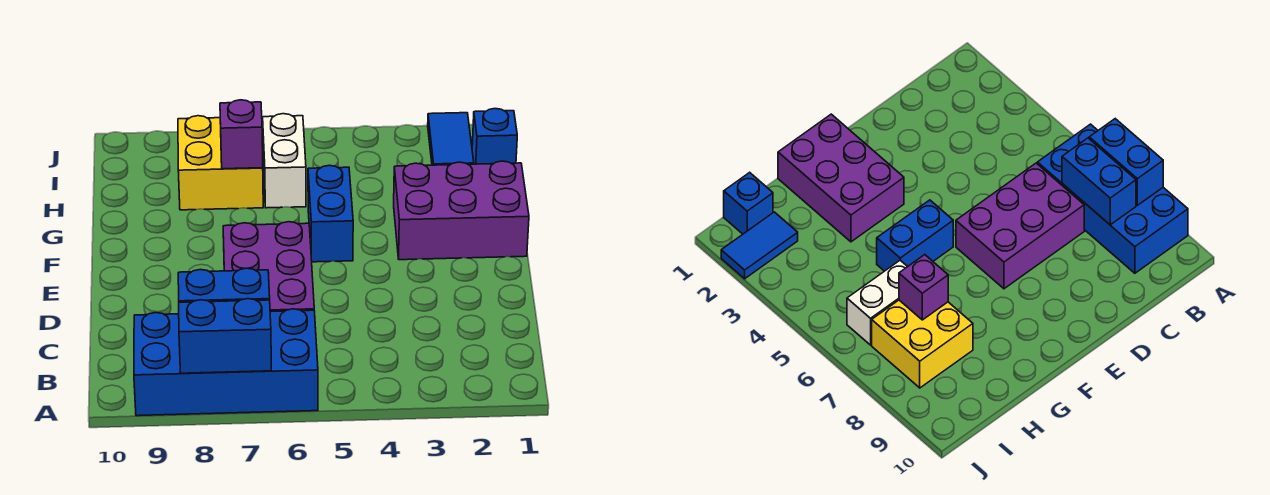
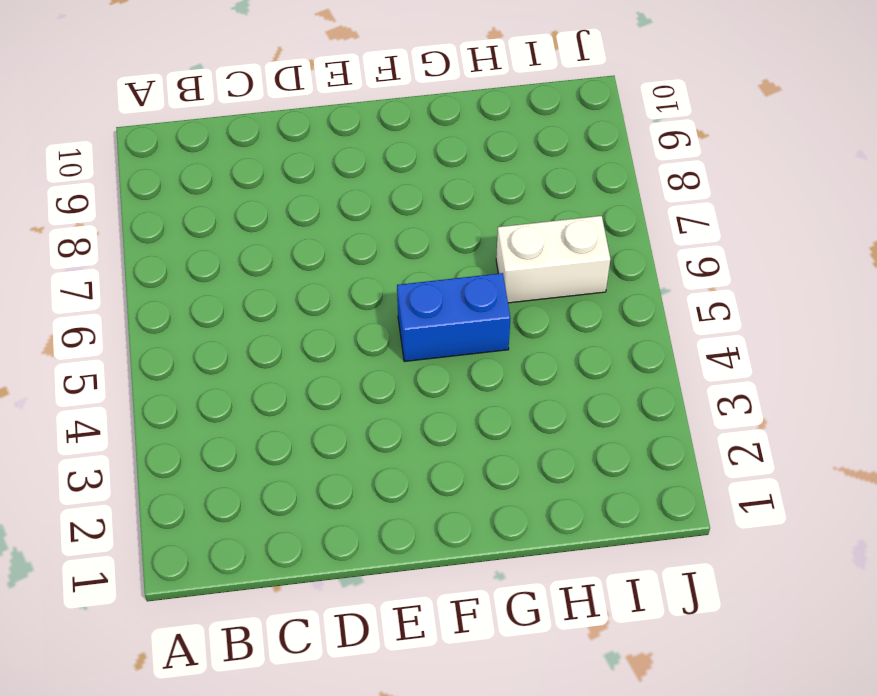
none -> blue 2x4 brick [134,309,318,416]
none -> purple 2x3 brick [223,222,314,312]

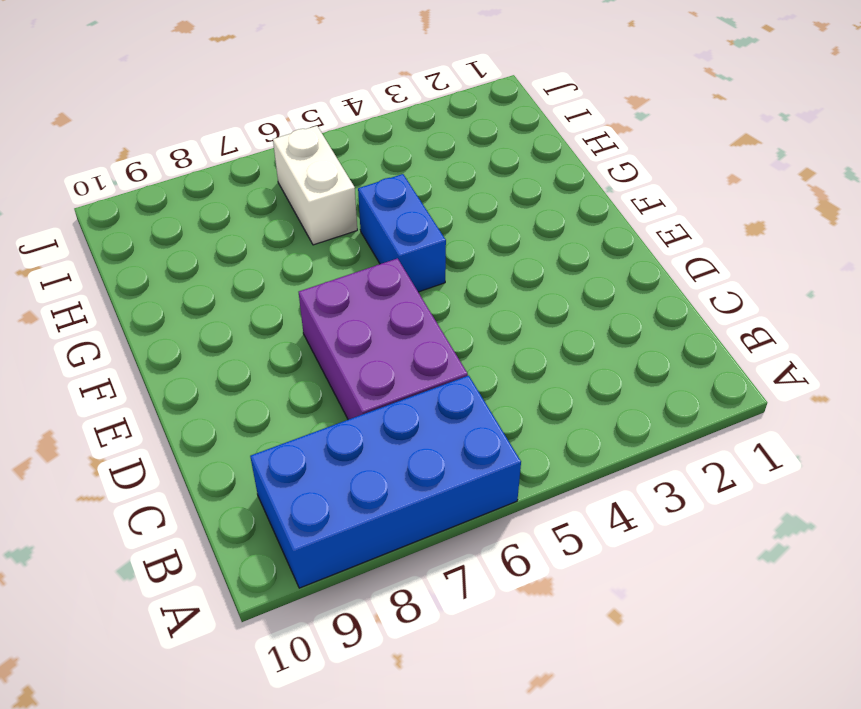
none -> purple 2x3 brick [394,161,529,260]
none -> yellow 2x2 brick [178,116,263,210]

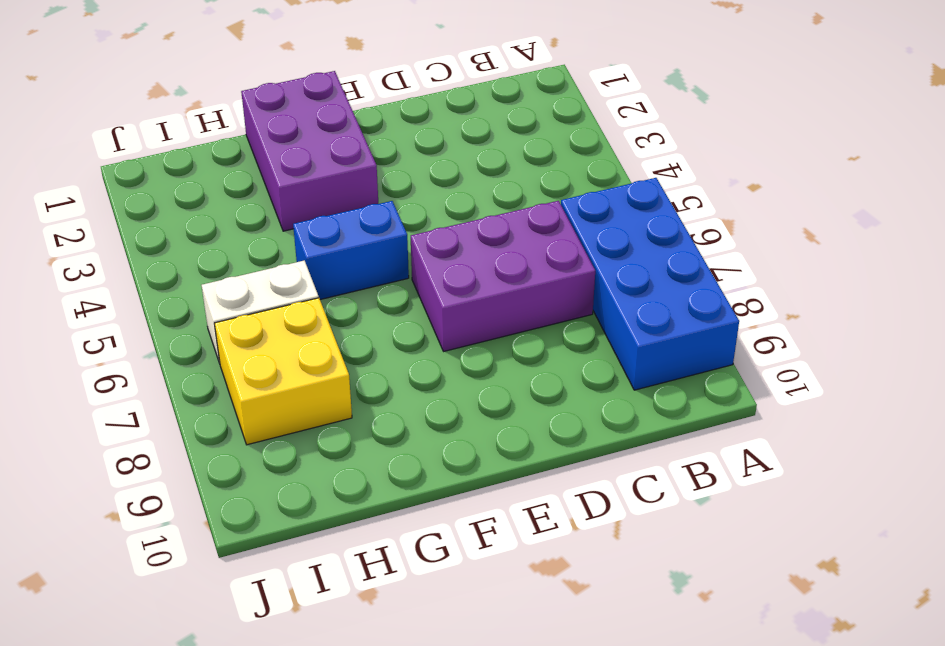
none -> blue 1x1 brick [472,109,517,164]
none -> blue 1x2 tile [428,113,474,165]

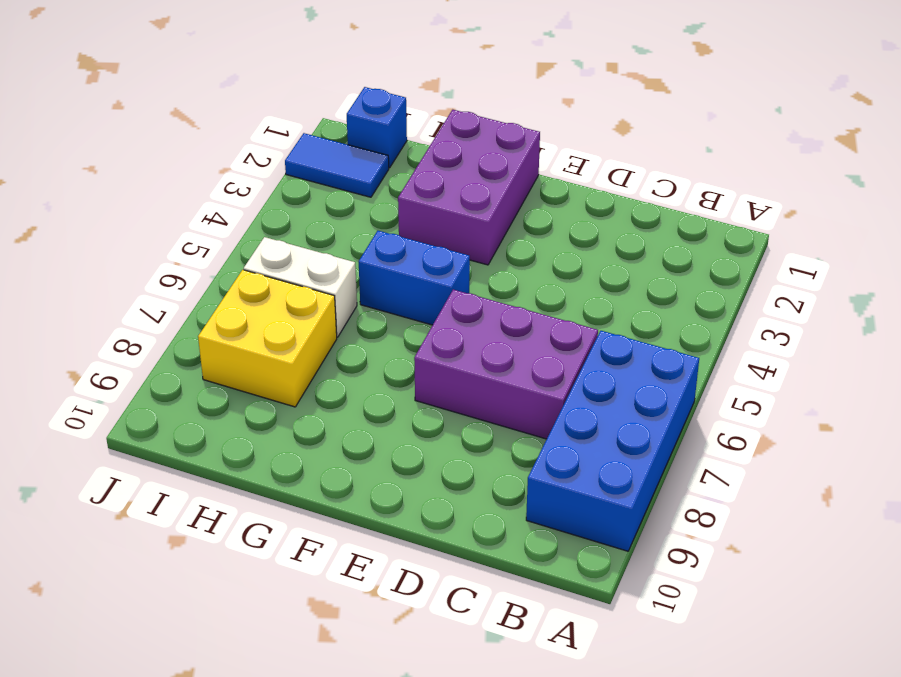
none -> blue 1x2 brick [179,299,271,373]
none -> blue 1x2 brick [178,268,270,302]

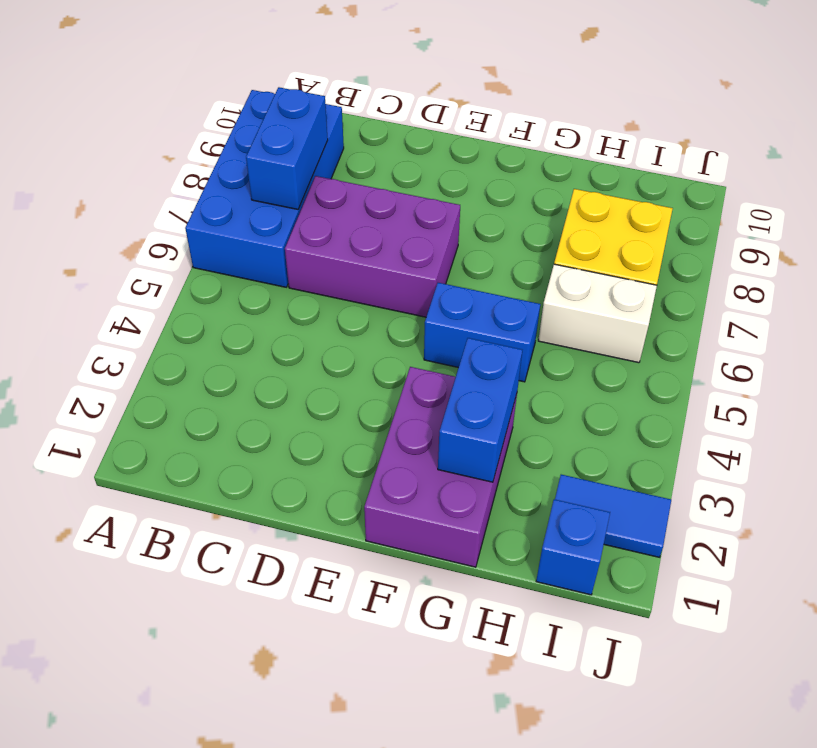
blue 1x2 brick [438,338,522,482] -> blue 1x2 brick moved to [179,299,271,373]
none -> purple 1x1 brick [220,100,263,169]

